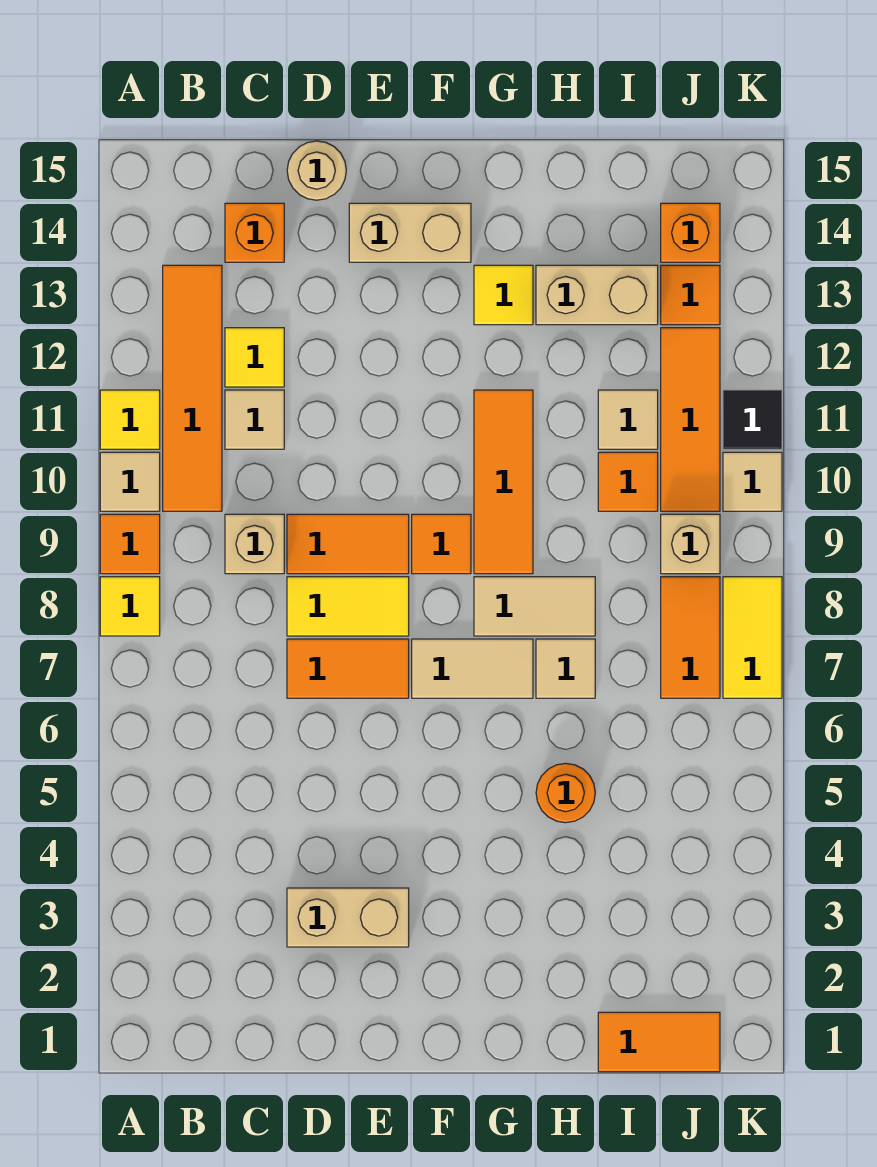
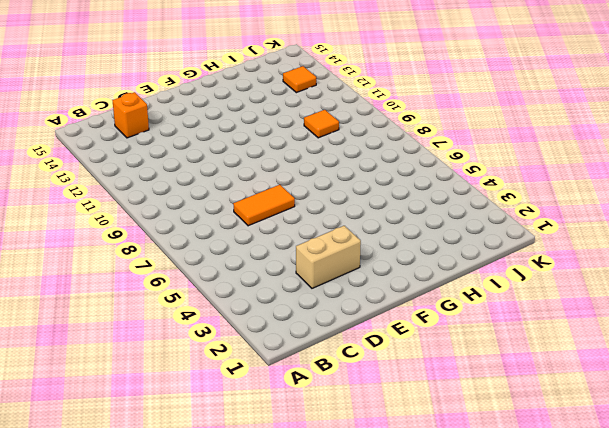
none -> yellow 1x1 tile [100,577,160,636]
none -> orange 1x1 tile [100,514,160,574]
none -> tan 1x1 tile [100,452,160,511]
none -> yellow 1x1 tile [100,390,160,449]

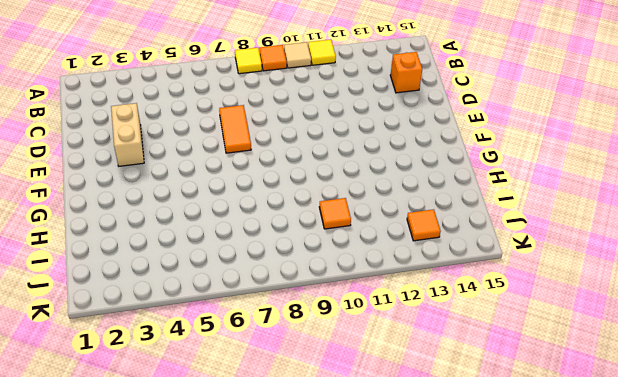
none -> orange 1x4 tile [163,265,222,511]
none -> tan 1x1 brick [225,514,284,574]
none -> tan 1x1 tile [225,390,284,449]
none -> yellow 1x1 tile [225,328,284,387]

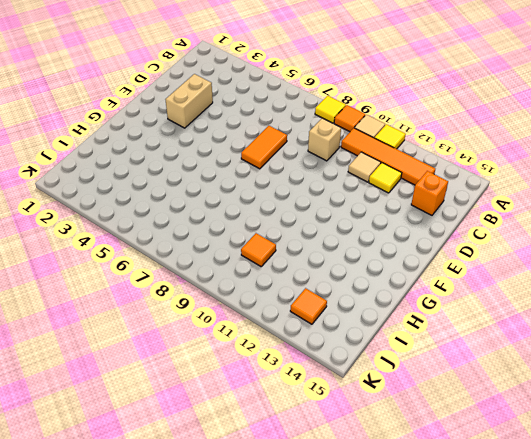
none -> yellow 1x2 tile [287,577,409,636]
none -> orange 1x2 tile [287,514,409,574]
none -> tan 1x1 round brick [287,141,346,200]
none -> tan 1x2 brick [349,203,471,262]

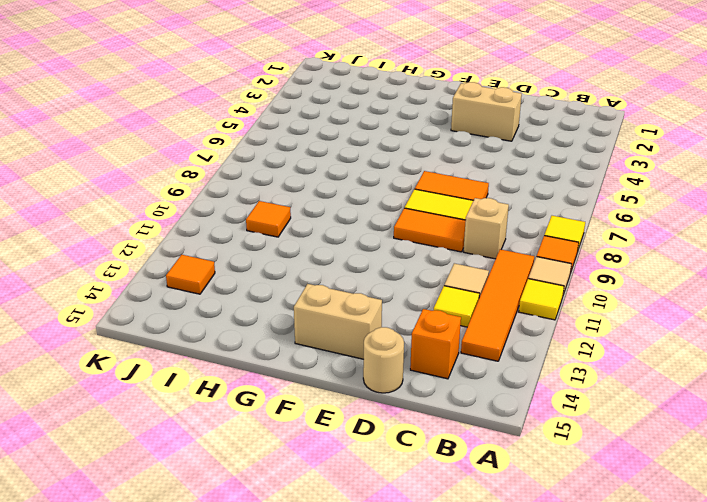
none -> tan 1x2 tile [412,639,533,698]
none -> orange 1x1 tile [412,514,471,574]
none -> tan 1x2 tile [474,577,595,636]
none -> orange 1x3 tile [474,390,533,574]

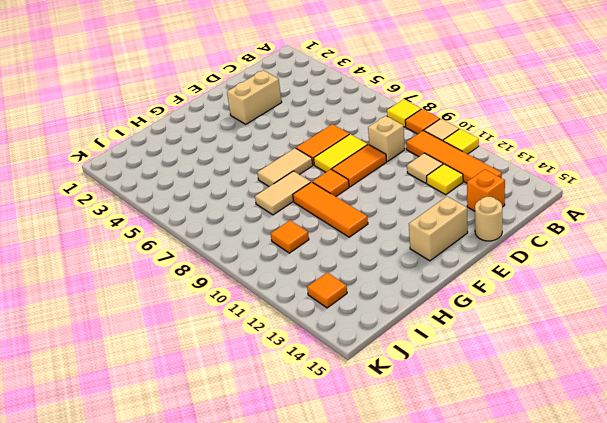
none -> yellow 1x1 tile [474,265,533,325]
none -> orange 1x1 round brick [536,763,595,823]
none -> tan 1x1 tile [536,639,595,698]
none -> tan 1x2 brick [536,265,658,325]

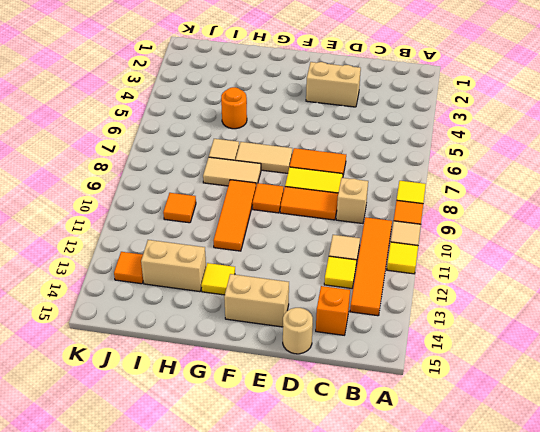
none -> orange 1x2 tile [598,1012,720,1072]
none -> tan 1x1 tile [598,390,658,449]
none -> orange 1x2 tile [661,577,720,698]
none -> tan 1x1 brick [661,514,720,574]

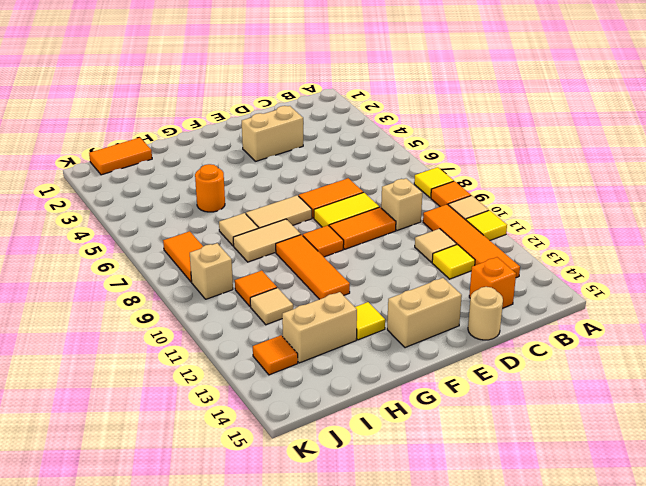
none -> orange 1x3 tile [661,328,720,511]
none -> orange 1x1 brick [661,203,720,262]
none -> yellow 1x2 tile [723,577,782,698]
none -> tan 1x1 tile [723,452,782,511]

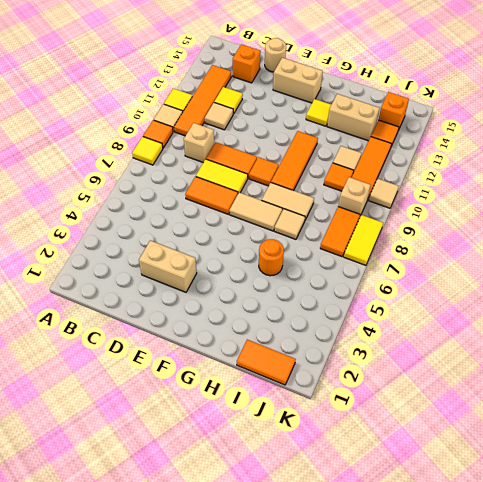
none -> black 1x1 tile [723,390,782,449]

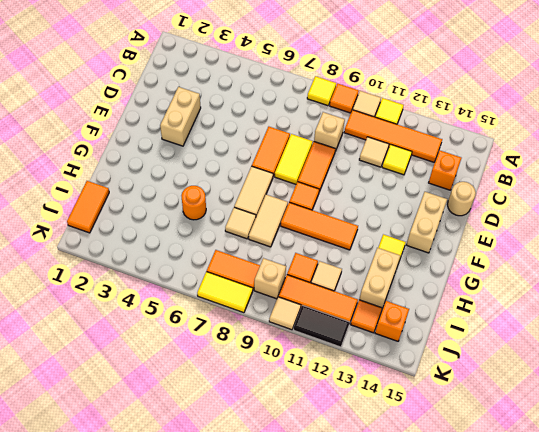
black 1x2 tile [294,305,350,347] -> black 1x1 tile [723,390,782,449]

